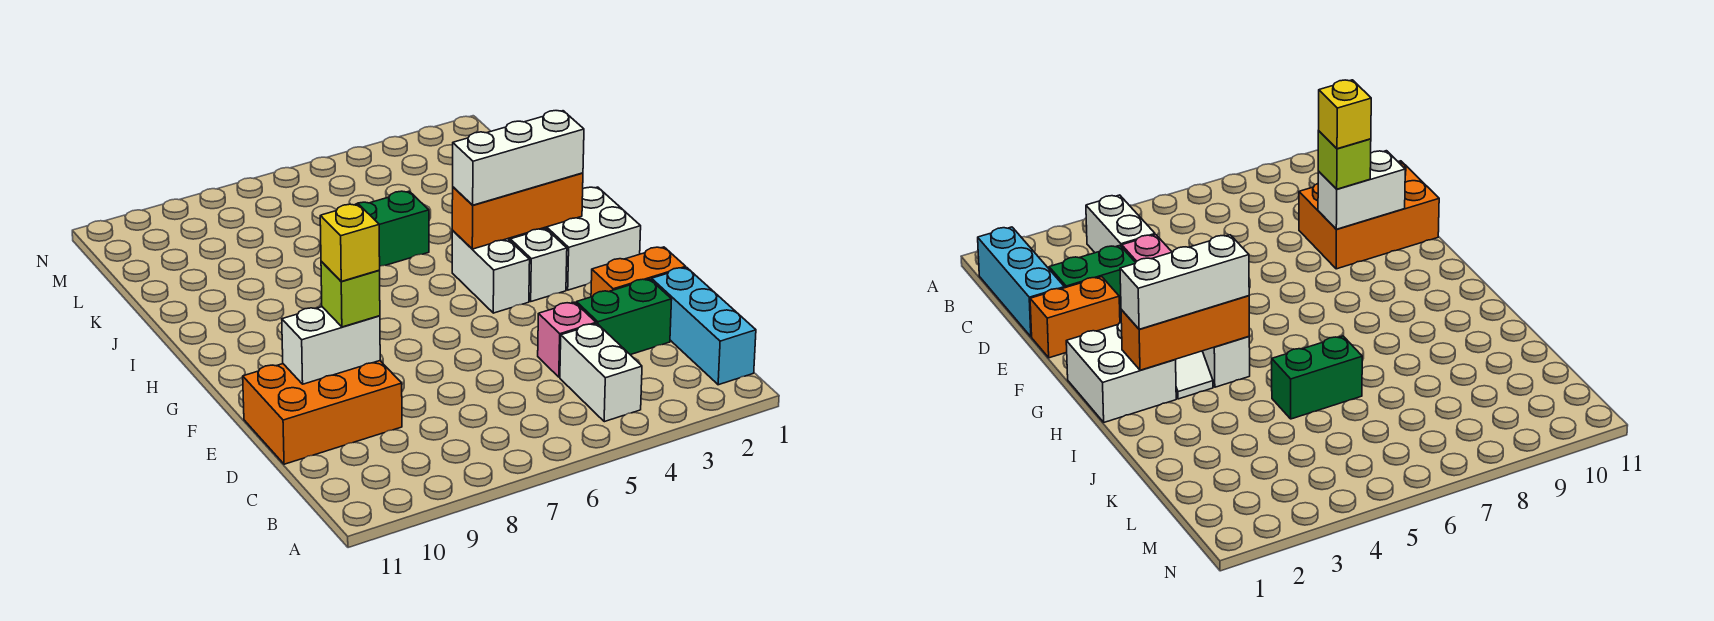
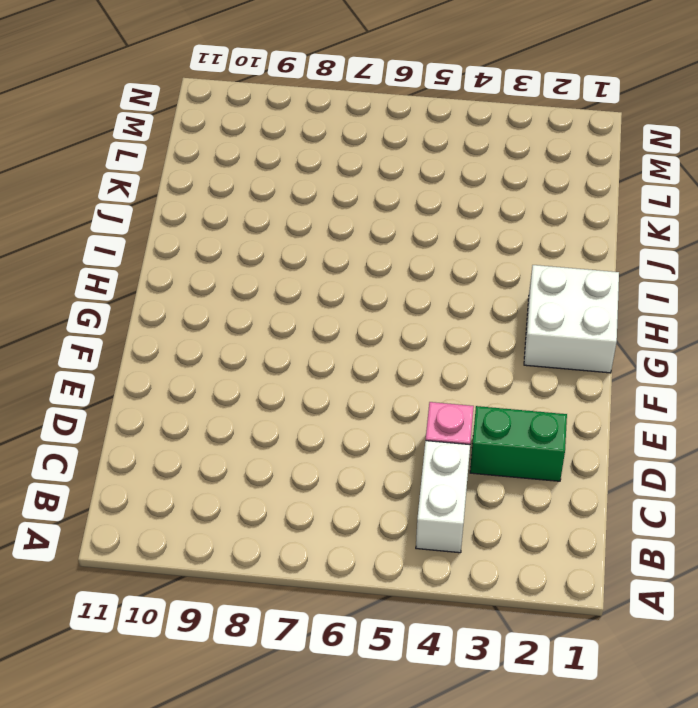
none -> cyan 1x3 brick [652,268,756,385]
none -> orange 2x3 brick [243,361,402,464]
none -> orange 1x2 brick [591,247,686,297]

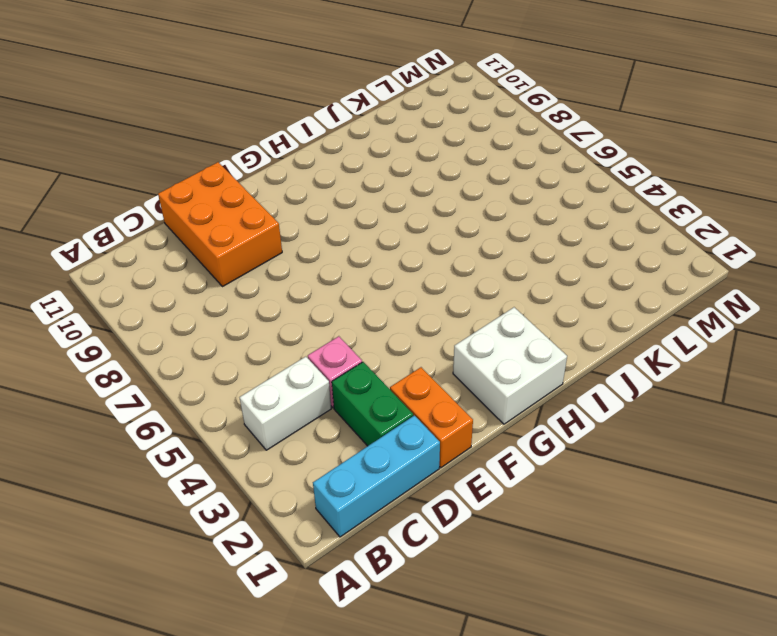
none -> white 1x2 slope [510,228,567,301]
none -> white 1x2 brick [452,231,530,313]
none -> green 1x2 brick [355,191,429,266]

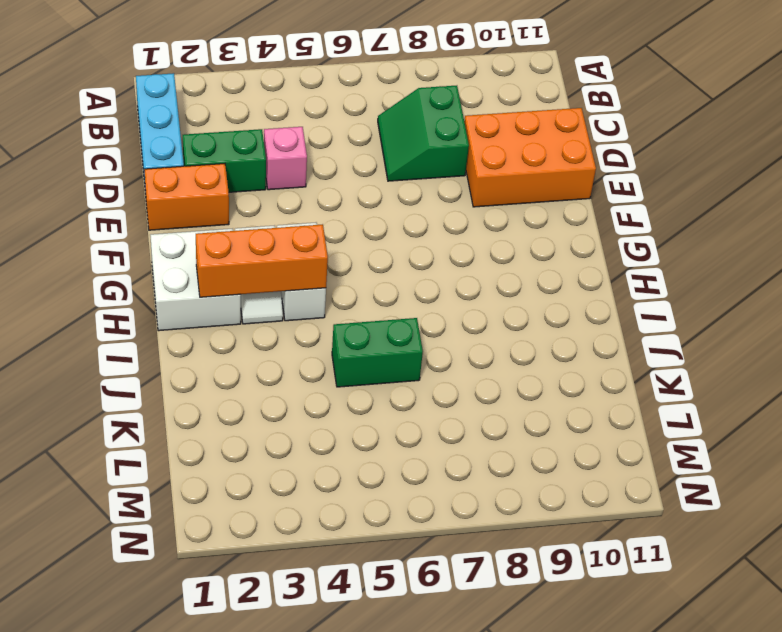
green 2x2 slope [378,86,469,181] -> none
none -> white 1x2 brick [560,324,642,422]
none -> white 1x2 brick [282,307,380,384]
none -> lime 1x1 brick [321,262,380,327]

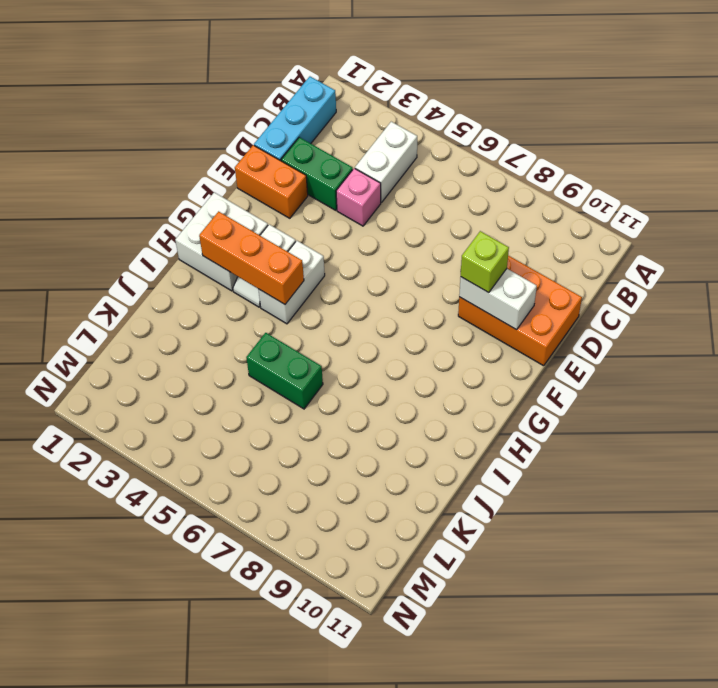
none -> white 1x3 brick [453,111,584,205]
none -> yellow 1x1 brick [320,204,380,281]

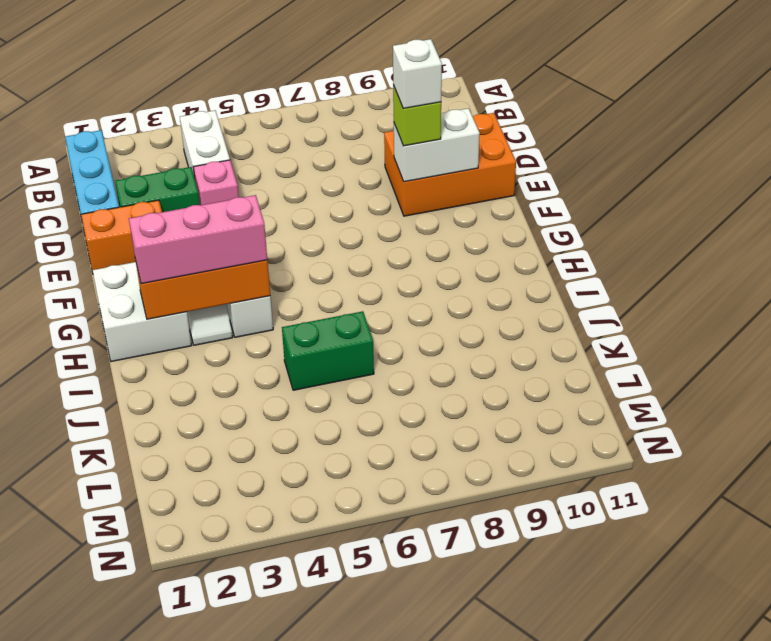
white 1x1 brick [393,39,442,108] -> yellow 1x1 brick [320,204,380,281]
pink 1x3 brick [129,195,267,284] -> white 1x3 brick [453,111,584,205]

